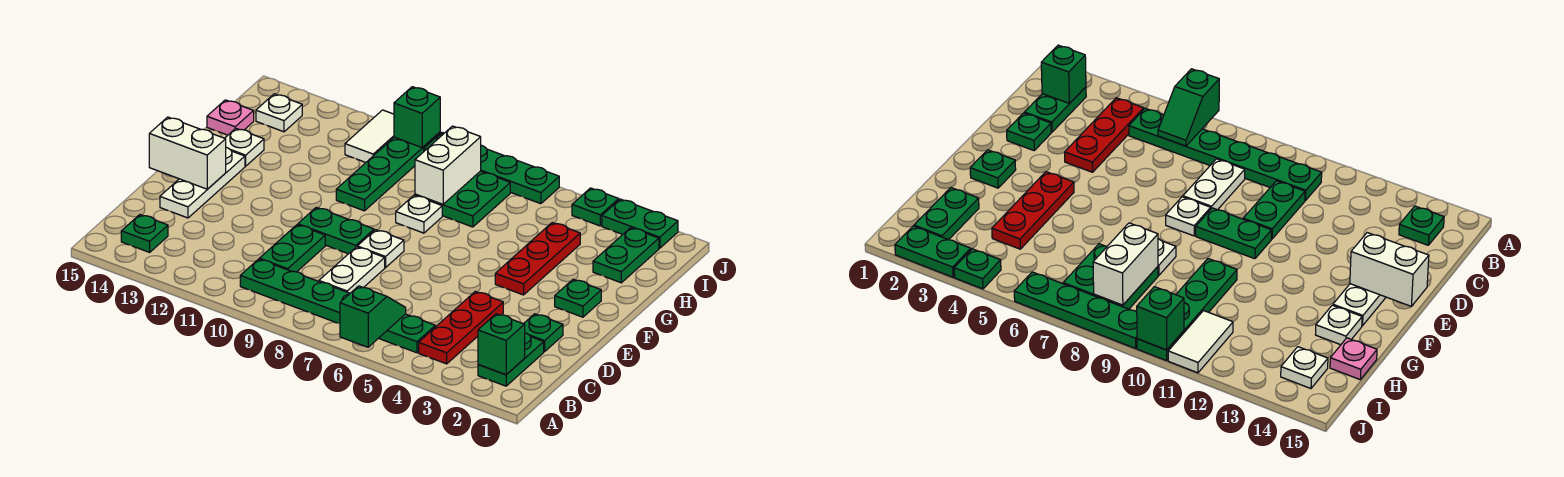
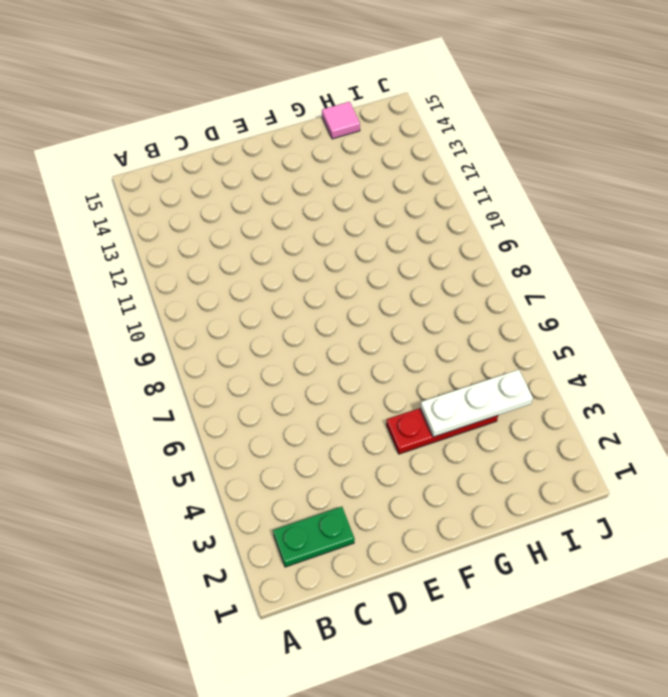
white 1x3 plate [420,370,533,437] -> white 1x3 plate moved to [160,148,245,218]
pink 1x1 tile [322,102,360,139] -> pink 1x1 plate [207,100,254,135]
none -> red 1x3 plate [419,291,503,364]
none -> green 1x6 plate [240,259,435,353]
none -> green 1x1 plate [121,215,168,252]

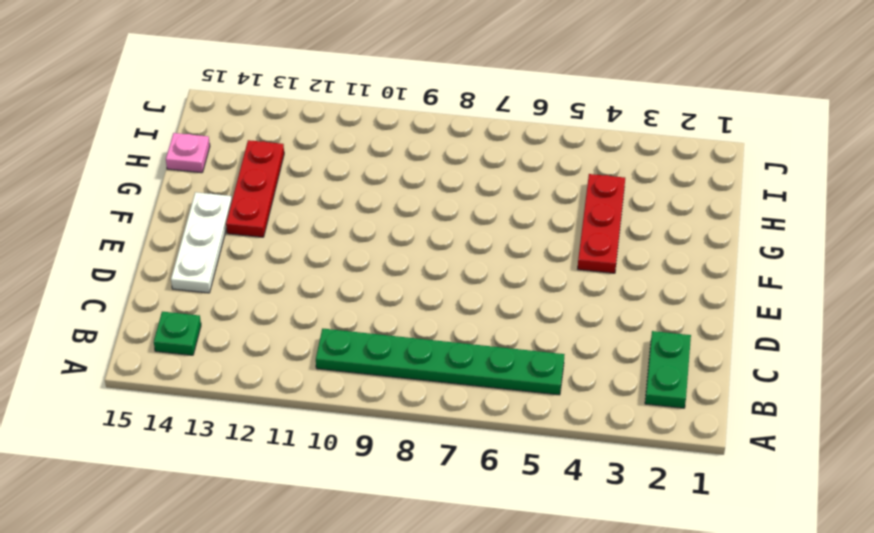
red 1x3 plate [226,140,284,237] -> red 1x3 plate moved to [419,291,503,364]
none -> white 1x2 plate [319,247,385,293]
none -> green 1x2 plate [259,225,325,272]
none -> green 1x1 plate [524,314,563,352]

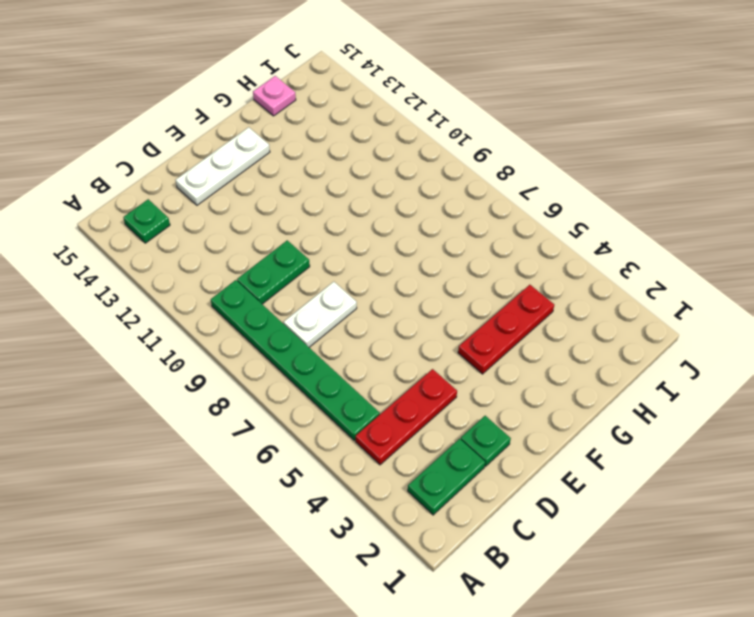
none -> white 1x1 plate [357,230,404,268]
none -> green 1x2 plate [298,207,374,254]
none -> green 1x1 plate [555,279,601,317]

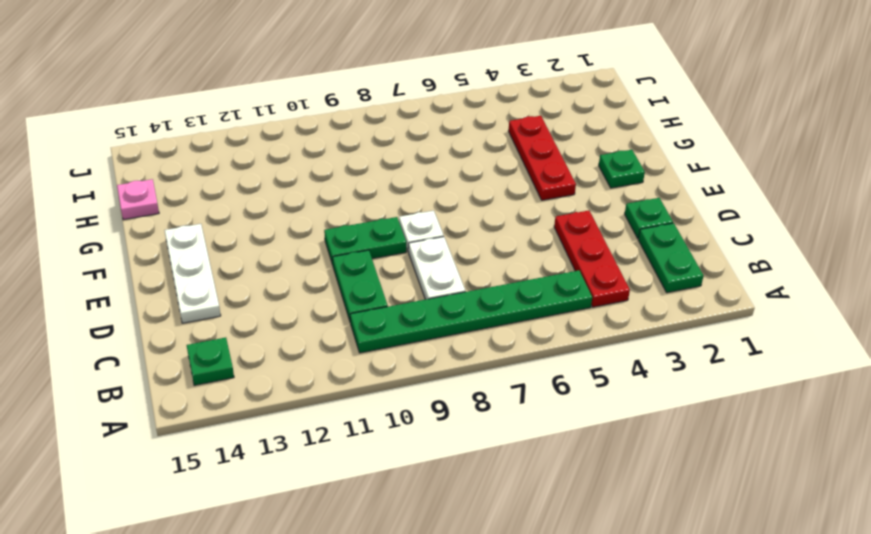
none -> white 1x1 plate [396,195,442,233]
none -> green 1x4 plate [336,132,440,211]
none -> white 1x1 plate [225,128,264,166]

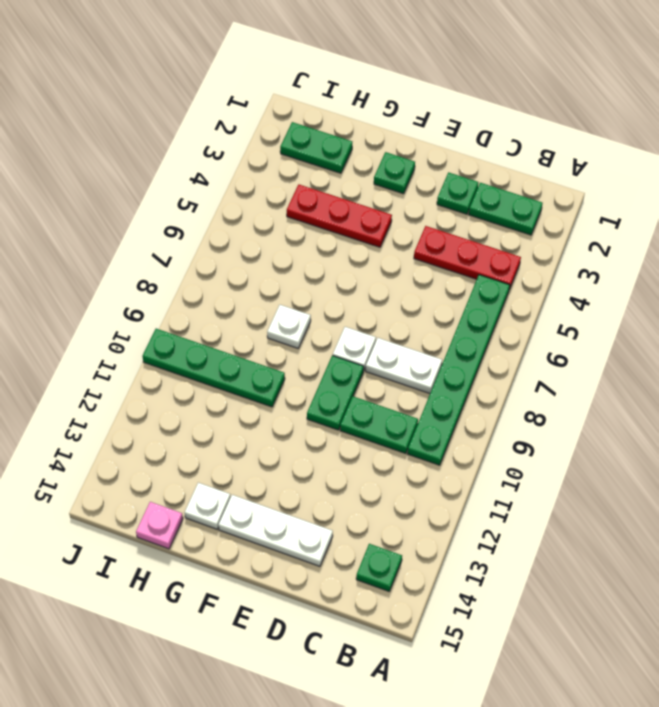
none -> green 2x2 plate [415,171,510,227]
none -> white 1x2 tile [345,110,394,162]
none -> white 1x1 plate [256,94,302,132]

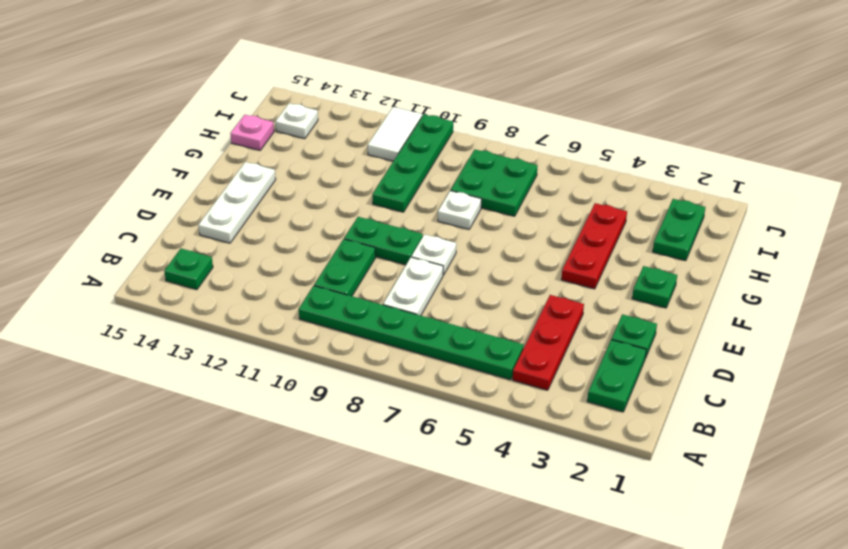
none -> white 1x1 plate [225,128,264,166]
none -> green 1x2 plate [602,199,678,248]
none -> green 1x1 plate [572,188,619,226]

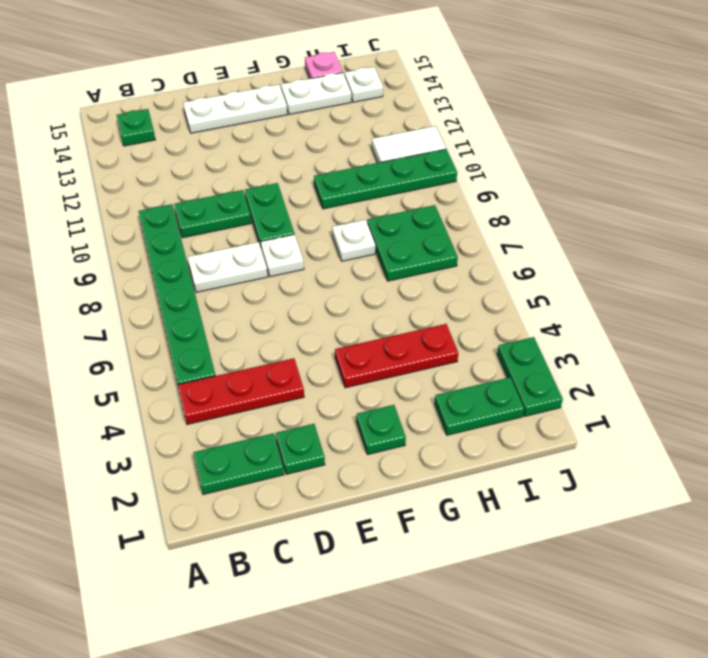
white 1x2 plate [281,73,351,114] -> white 1x1 plate [225,128,264,166]
none -> green 1x1 plate [572,188,619,226]
none -> green 1x4 plate [424,132,559,204]
none -> green 1x2 slope [340,286,406,347]

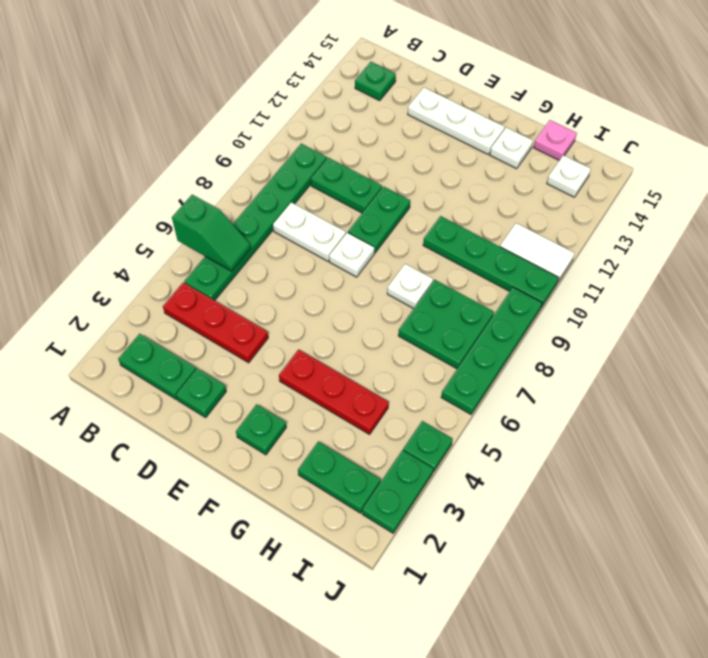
none -> green 1x1 brick [478,314,525,375]
none -> white 1x2 brick [149,117,226,189]
none -> white 1x2 brick [415,126,481,204]

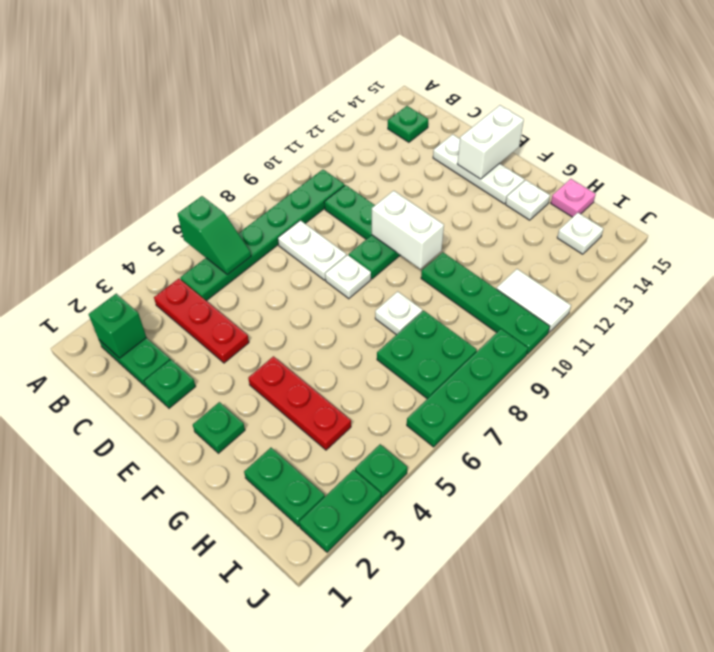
white 1x2 brick [372,191,444,269] -> white 1x2 brick moved to [415,126,481,204]
none -> green 1x1 brick [394,87,440,147]

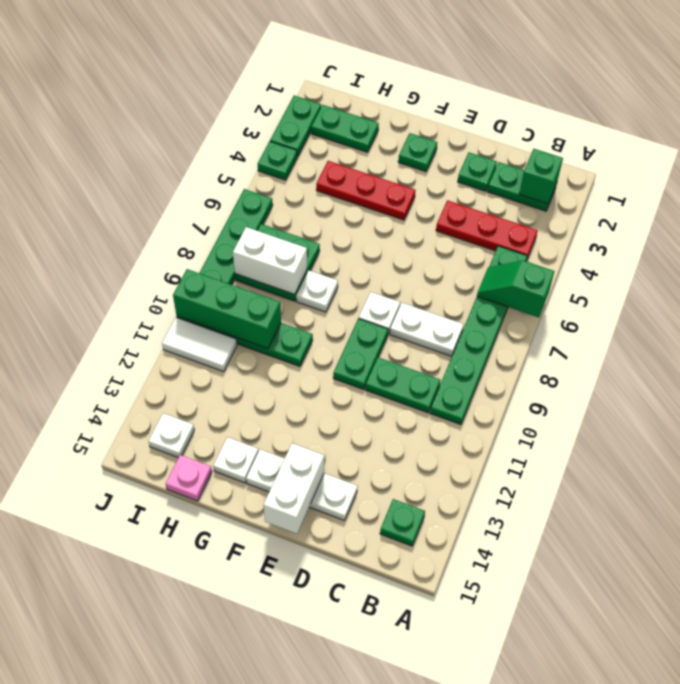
green 1x3 brick [173,269,281,349] -> green 1x1 brick [394,87,440,147]

